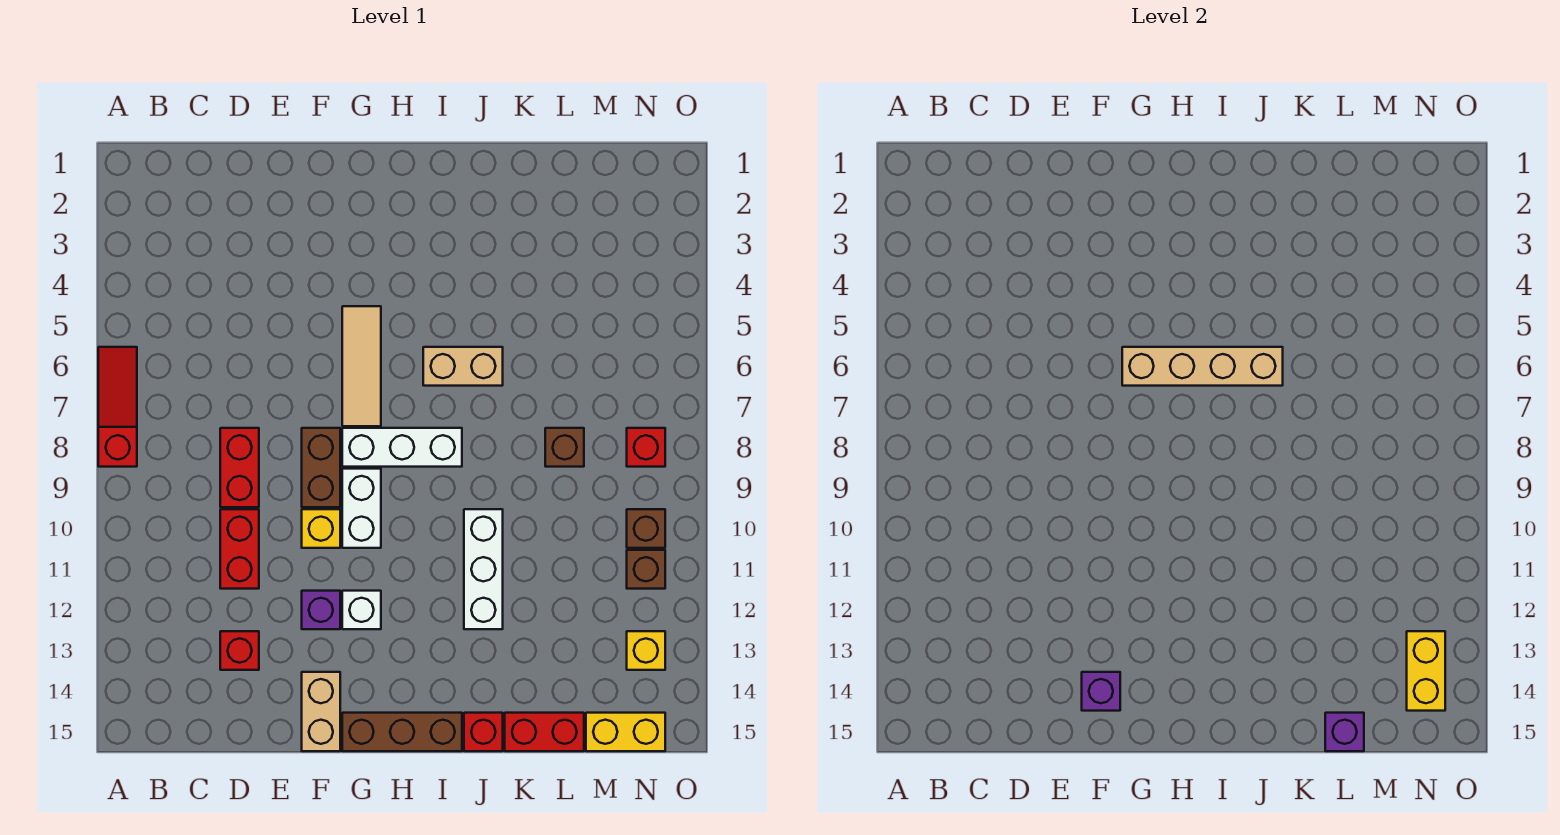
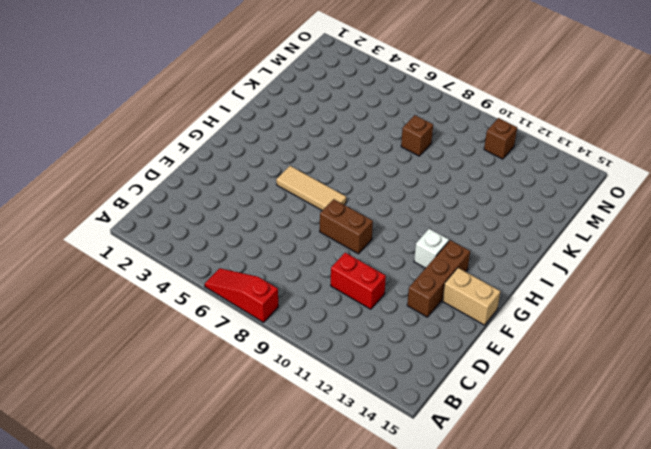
brown 1x3 brick [407,240,470,317] -> brown 1x3 brick moved to [342,713,462,751]
none -> red 1x2 brick [220,428,259,507]
none -> red 1x1 brick [220,631,259,670]
none -> yellow 1x1 brick [302,509,340,548]

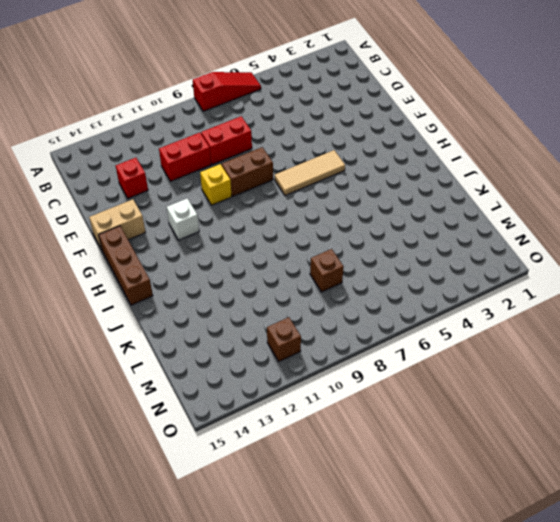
none -> purple 1x1 brick [302,591,340,629]
none -> white 1x3 brick [342,428,462,467]
none -> white 1x2 brick [342,469,381,548]

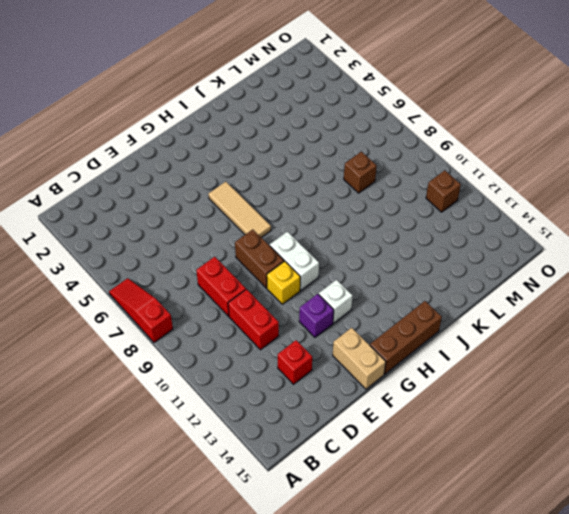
none -> white 1x3 brick [342,428,462,467]
none -> tan 1x2 brick [423,347,503,386]
none -> white 1x3 brick [464,509,503,629]

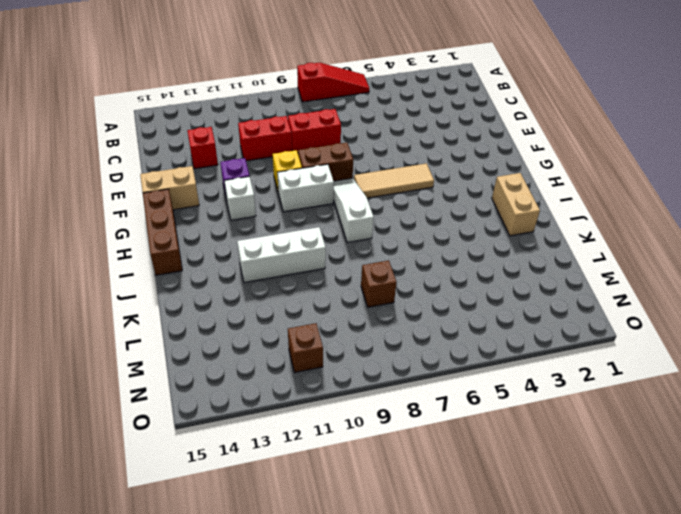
white 1x3 slope [333,178,374,243] -> white 1x3 brick [342,428,462,467]
tan 1x2 brick [492,173,540,236] -> tan 1x2 brick moved to [423,347,503,386]
none -> red 1x1 brick [464,713,503,751]
none -> red 1x2 brick [505,713,584,751]
none -> yellow 1x2 brick [586,713,665,751]

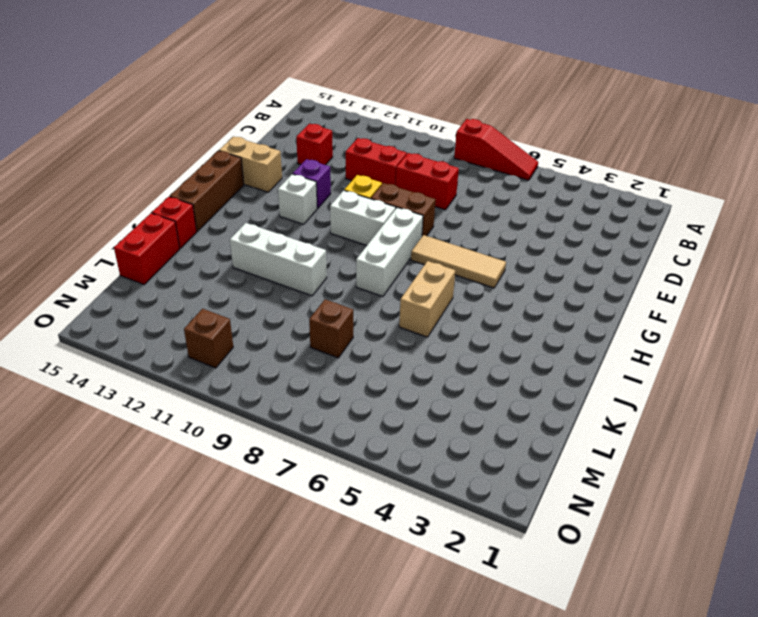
none -> yellow 1x2 brick [586,713,665,751]
none -> red 1x1 brick [627,428,665,467]
none -> brown 1x1 brick [627,509,665,548]

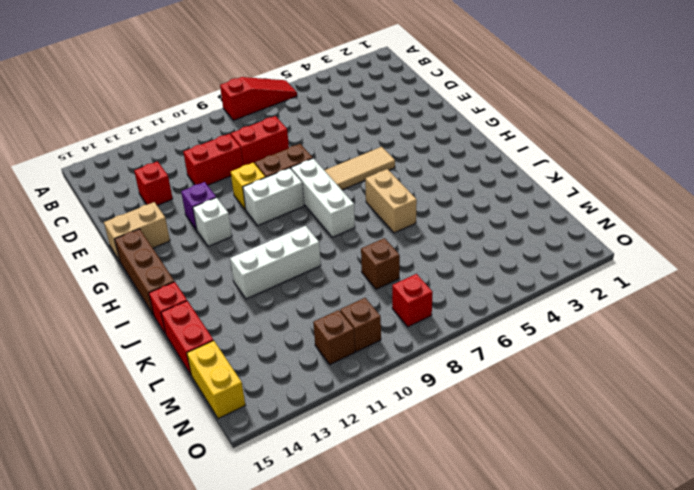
none -> yellow 1x1 brick [627,631,665,670]
none -> purple 1x1 brick [1082,672,1120,711]
none -> tan 1x4 brick [1122,347,1283,386]

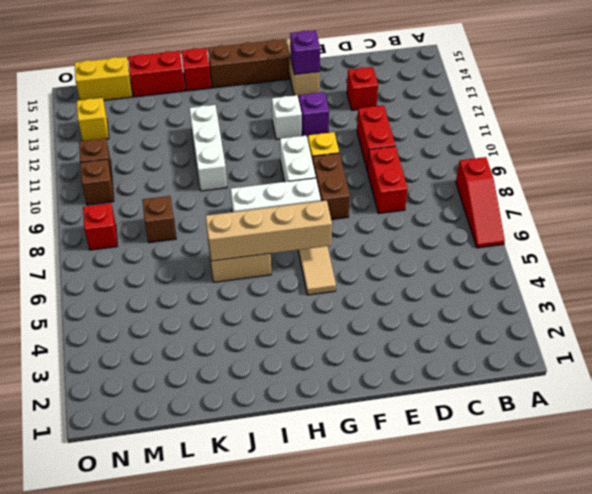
none -> purple 1x1 brick [1325,713,1364,751]
none -> yellow 1x2 brick [1407,631,1445,711]

